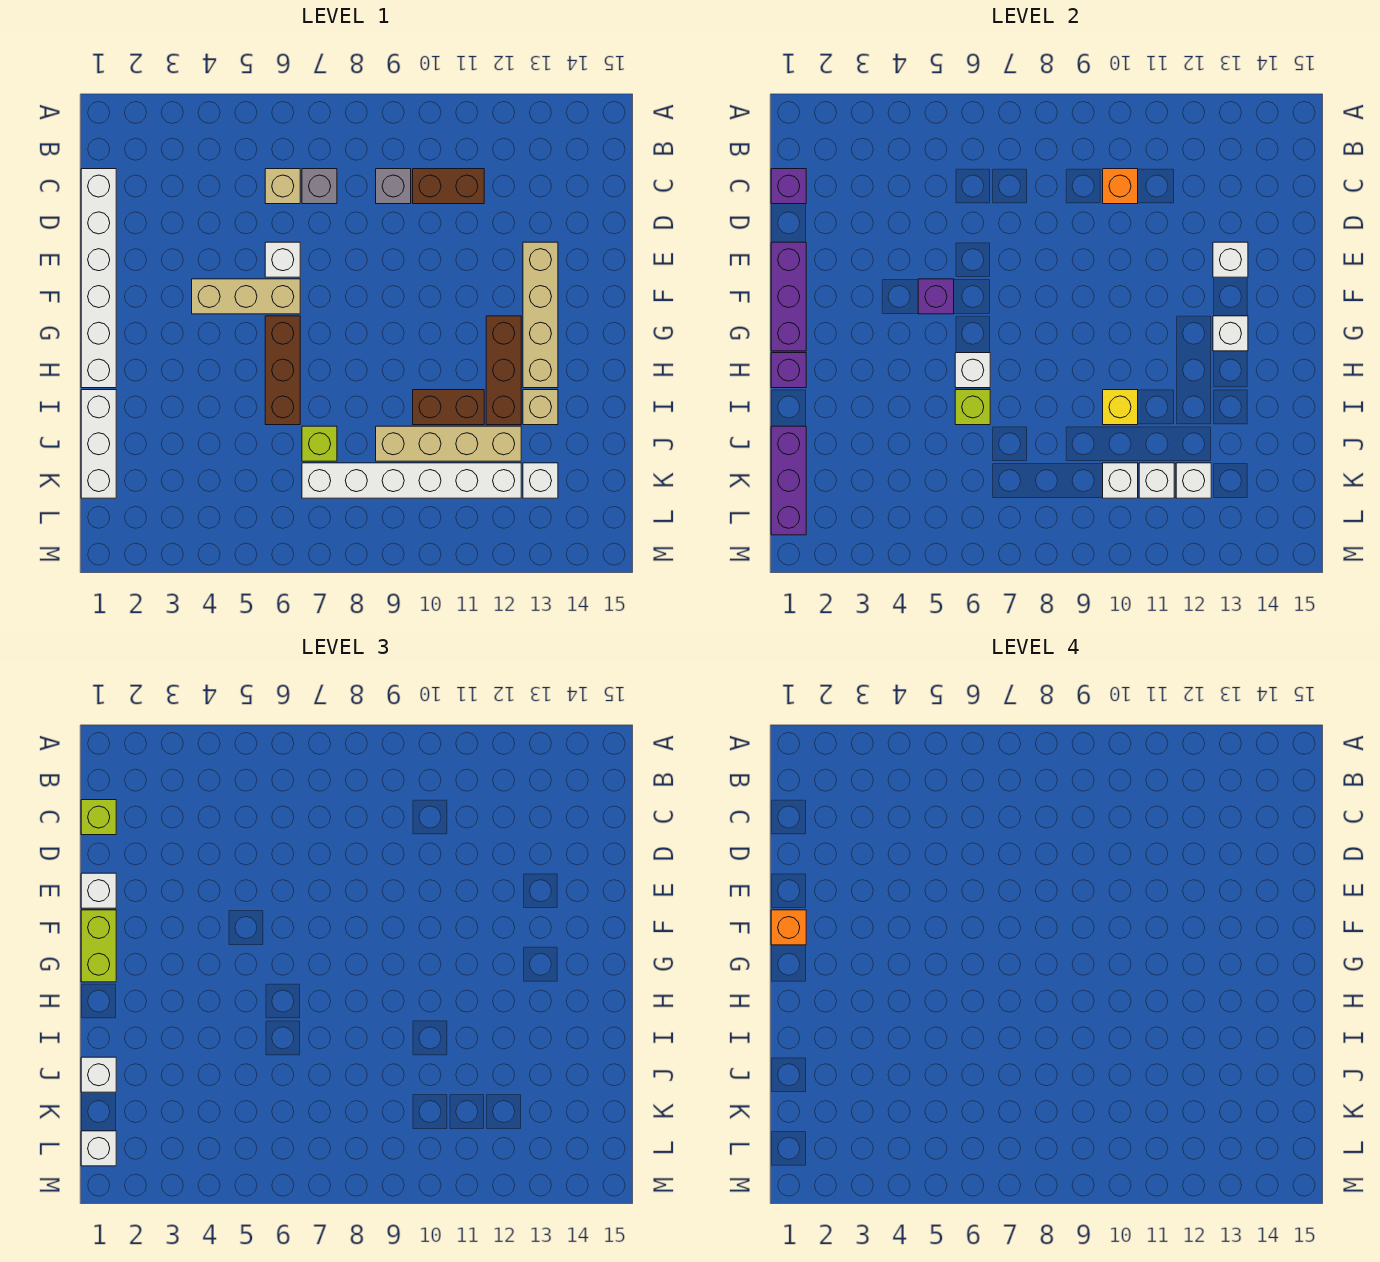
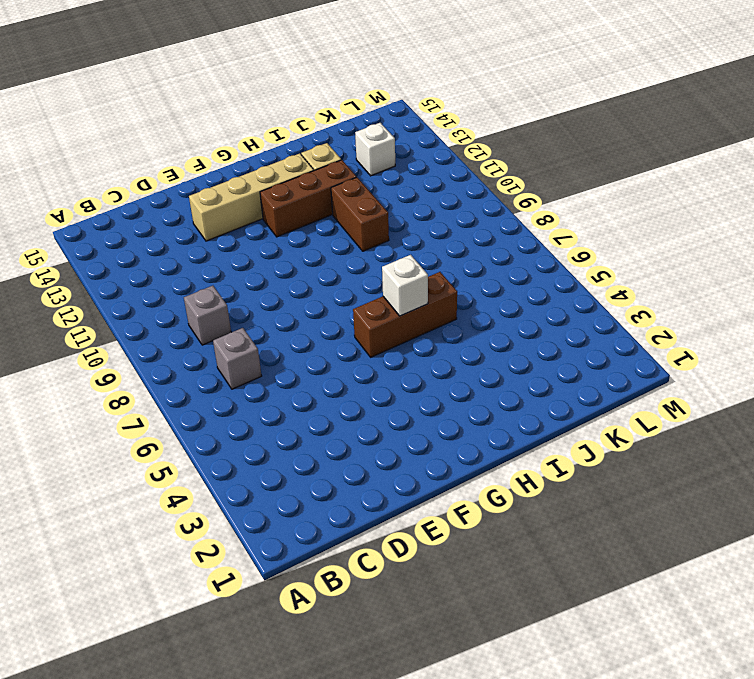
none -> white 1x6 brick [81,169,116,388]
none -> tan 1x1 brick [265,169,300,204]
none -> brown 1x2 brick [413,169,484,204]
none -> white 1x1 brick [265,242,300,277]

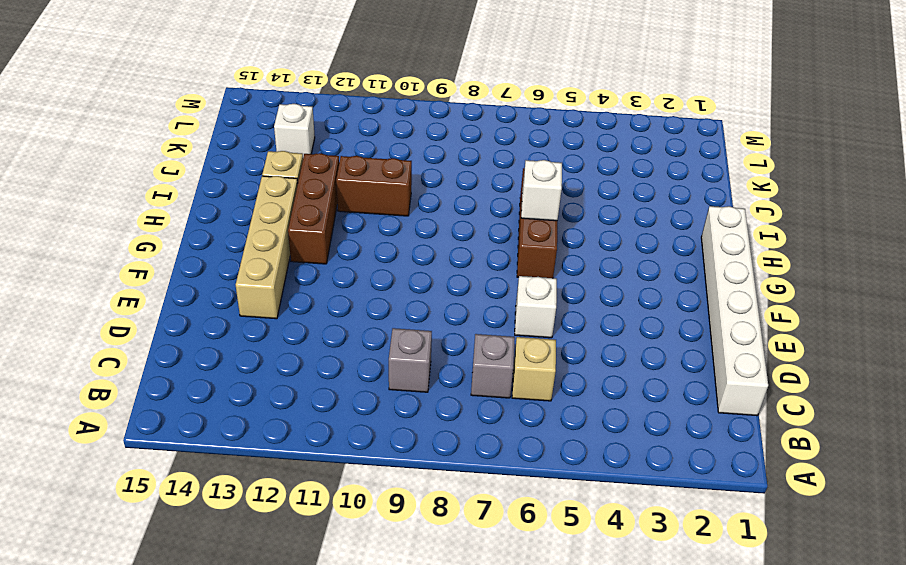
none -> brown 1x2 brick [413,169,484,204]
none -> tan 1x3 brick [192,279,300,314]
none -> white 1x3 brick [81,390,116,498]
none -> lime 1x1 brick [302,426,337,461]

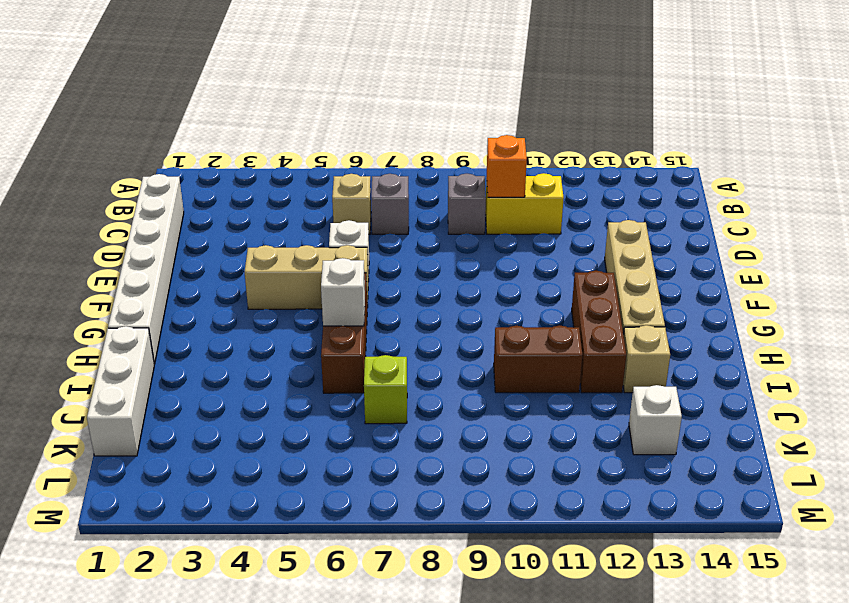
yellow 1x2 brick [485,173,564,234] -> brown 1x2 brick [413,169,484,204]
none -> tan 1x4 brick [376,426,521,461]
none -> white 1x6 brick [302,463,521,498]
none -> purple 1x1 brick [771,169,806,204]
none -> purple 1x3 brick [771,242,806,351]

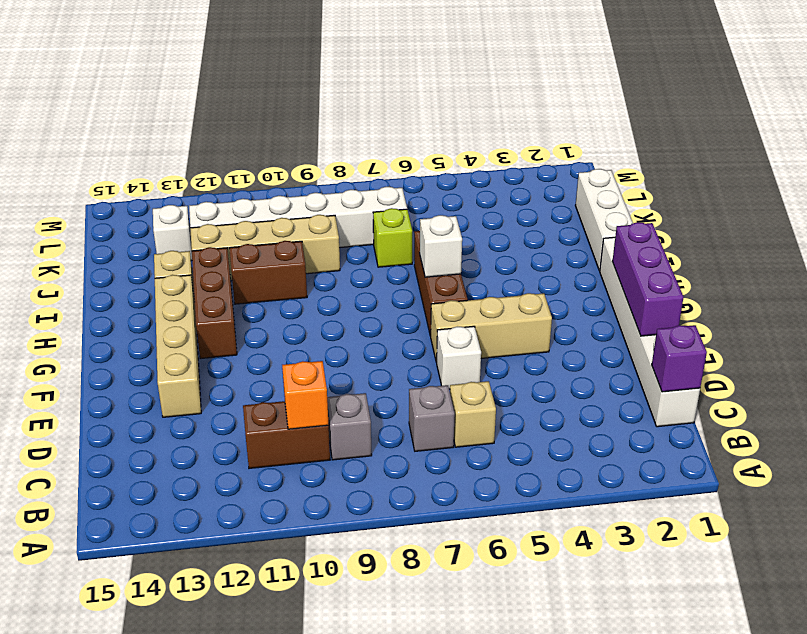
none -> white 1x1 brick [1213,242,1248,277]
none -> purple 1x1 brick [918,279,954,314]
none -> white 1x1 brick [1213,316,1248,351]
none -> purple 1x1 brick [771,353,806,388]

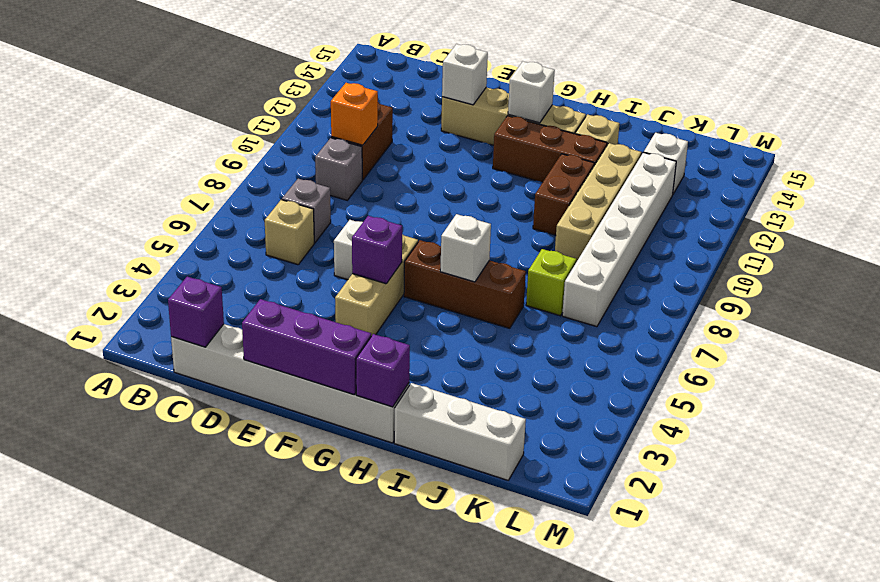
none -> lime 1x1 brick [955,390,990,425]
none -> yellow 1x1 brick [1103,390,1138,425]
none -> purple 1x3 brick [771,426,806,535]
none -> white 1x1 brick [1103,463,1138,498]

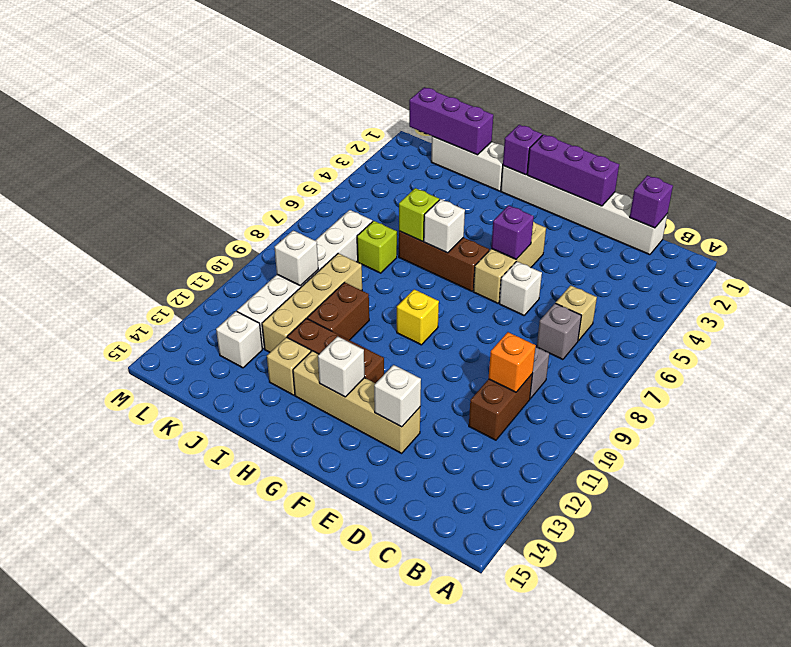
yellow 1x1 brick [397,289,439,345] -> yellow 1x1 brick moved to [1103,390,1138,425]
none -> white 1x1 brick [1139,463,1174,498]
none -> white 1x1 brick [1176,463,1211,498]
none -> lime 1x1 brick [81,800,116,835]
none -> white 1x1 brick [81,873,116,908]

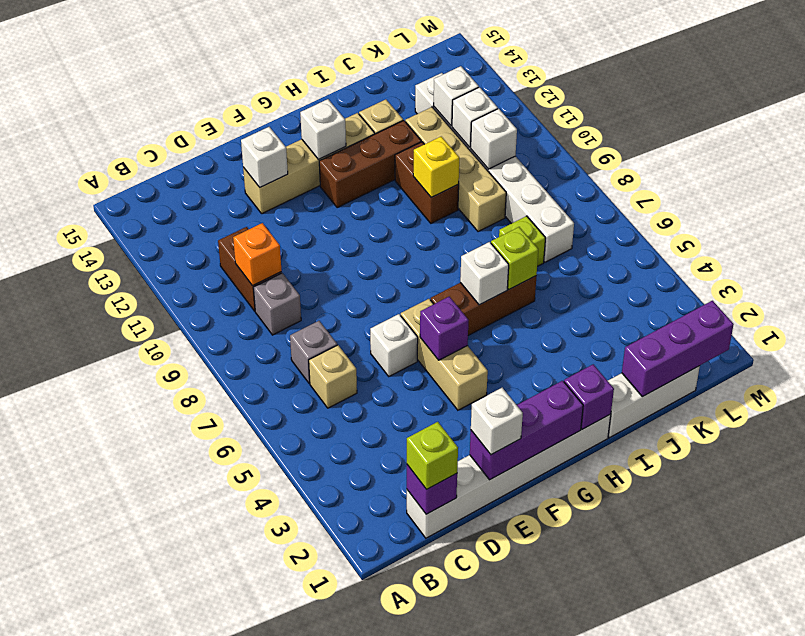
none -> lime 1x2 brick [81,910,116,982]
none -> white 1x1 brick [81,1057,116,1092]
none -> white 1x1 brick [81,1131,116,1166]
none -> orange 1x1 brick [771,910,806,945]

